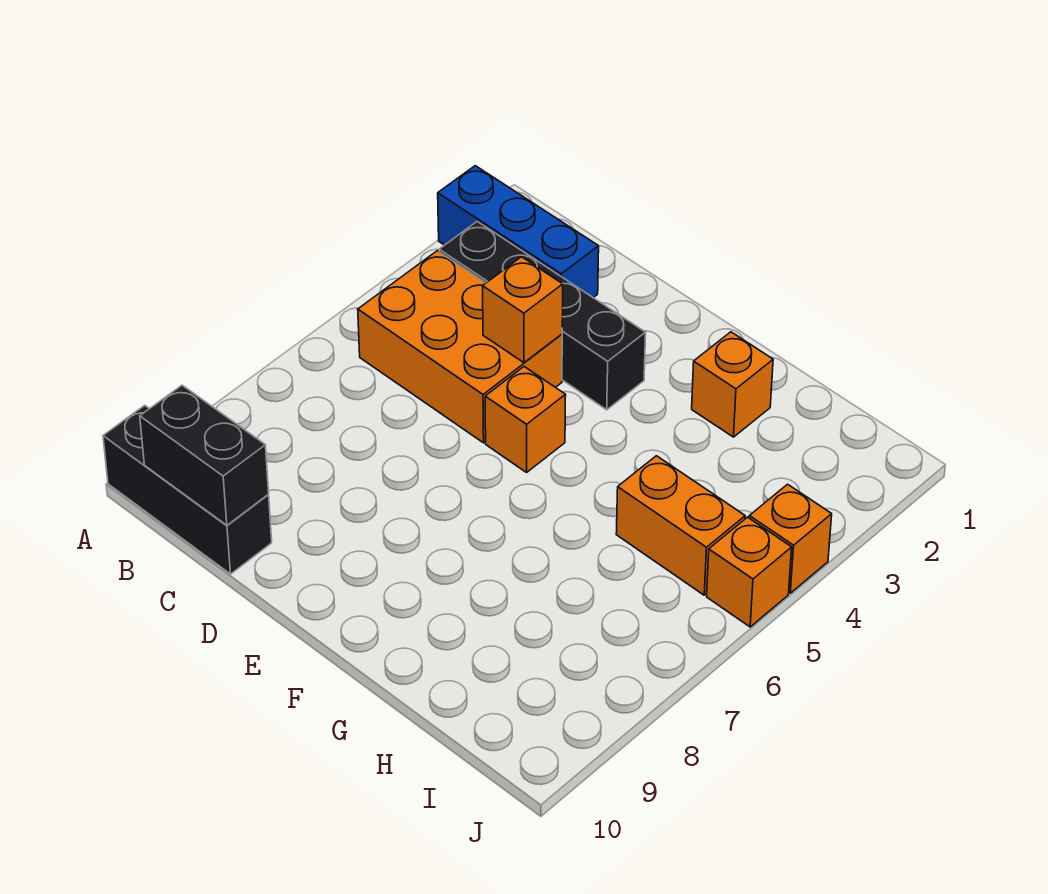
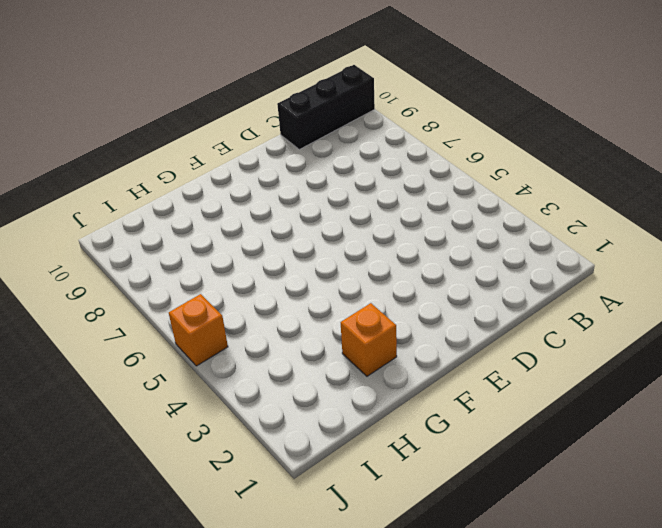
none -> blue 1x3 brick [438,166,599,298]
none -> black 1x4 brick [439,222,646,410]

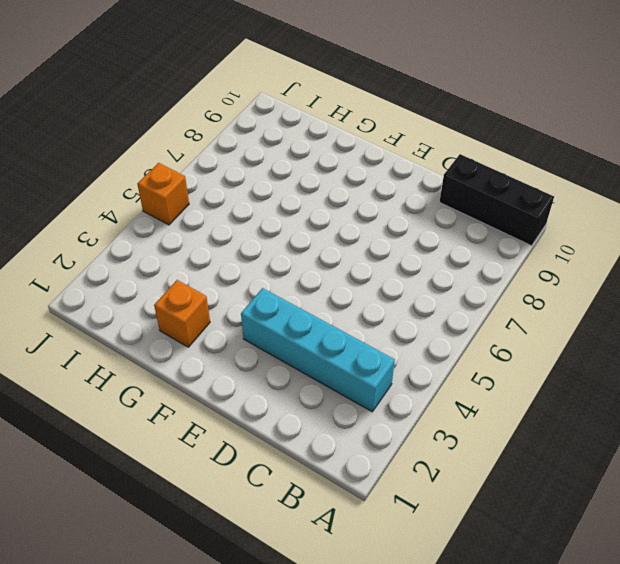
cyan 1x4 brick [241,288,395,412] -> black 1x4 brick [439,222,646,410]
none -> blue 1x3 brick [438,166,599,298]
none -> orange 2x3 brick [358,251,562,443]

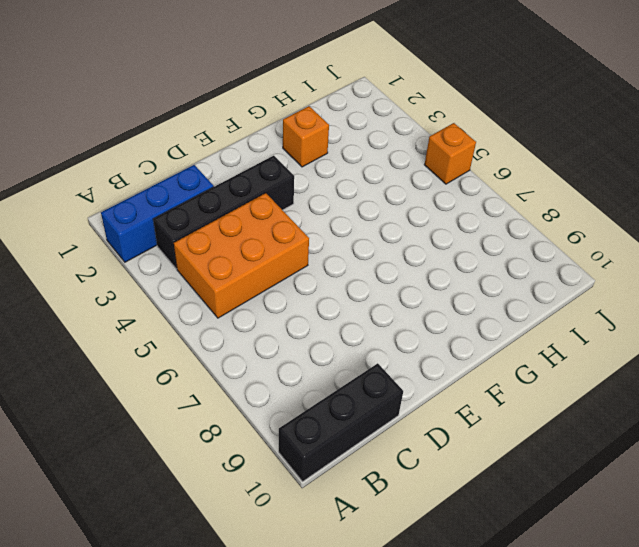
none -> orange 1x1 brick [485,367,566,472]
none -> orange 1x2 brick [616,456,745,595]

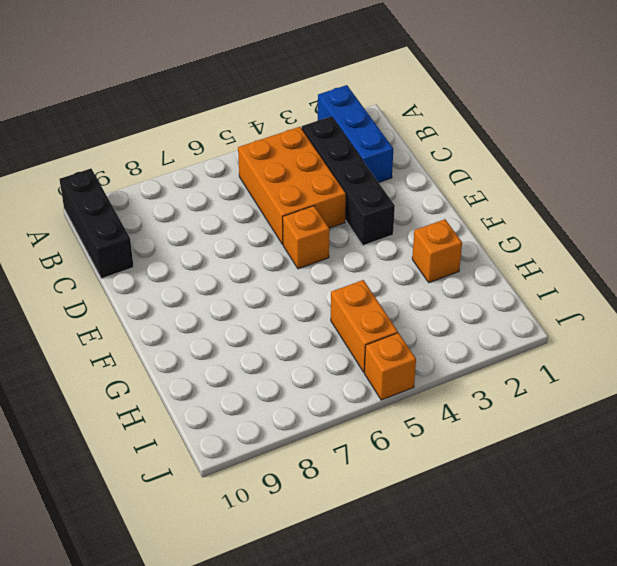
none -> orange 1x1 brick [749,484,832,593]
none -> black 1x2 brick [140,385,269,525]

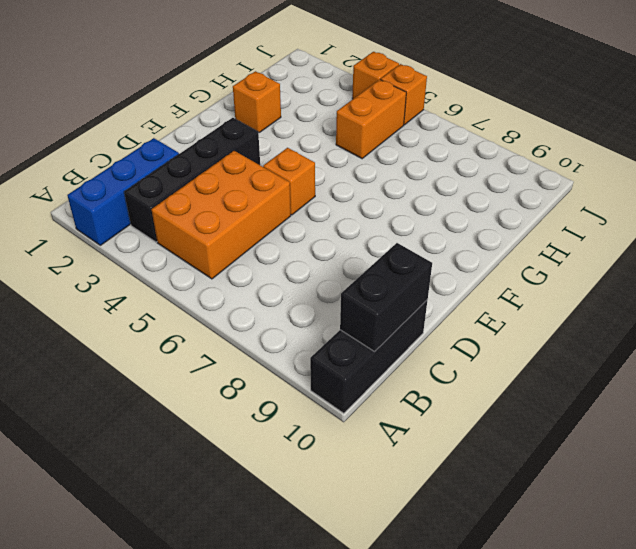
none -> orange 1x1 brick [483,257,563,363]

